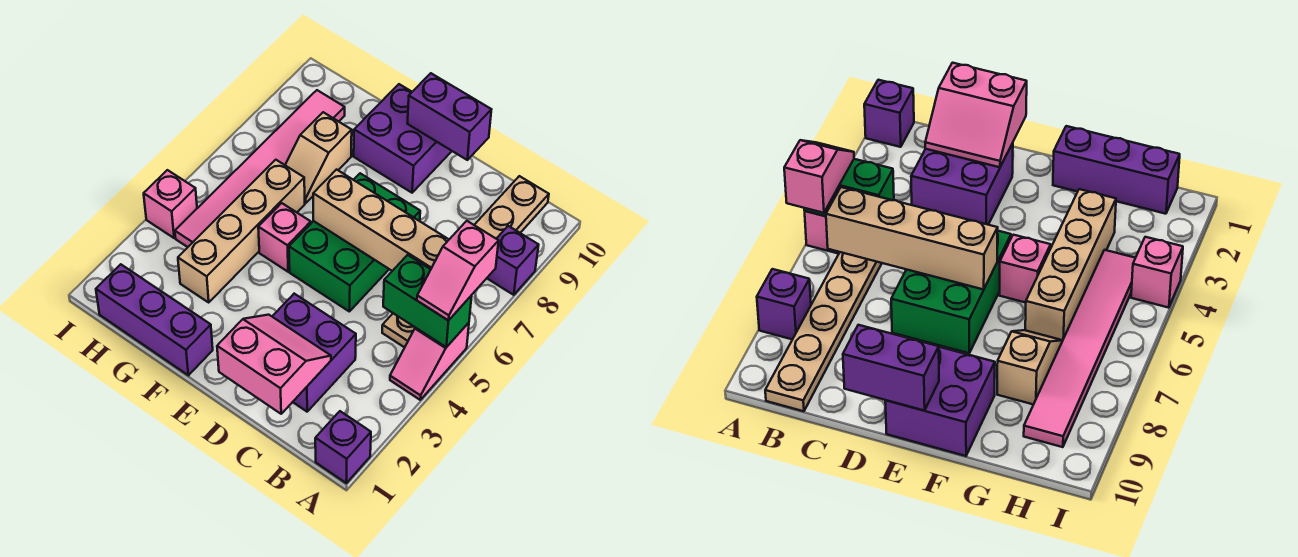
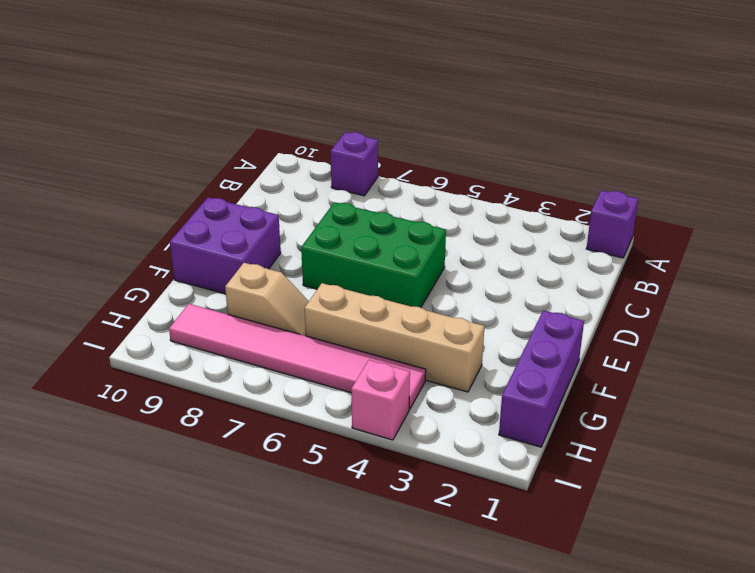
none -> pink 1x2 slope [390,323,469,400]
none -> tan 1x6 plate [382,176,549,348]
none -> purple 2x2 brick [272,294,356,412]

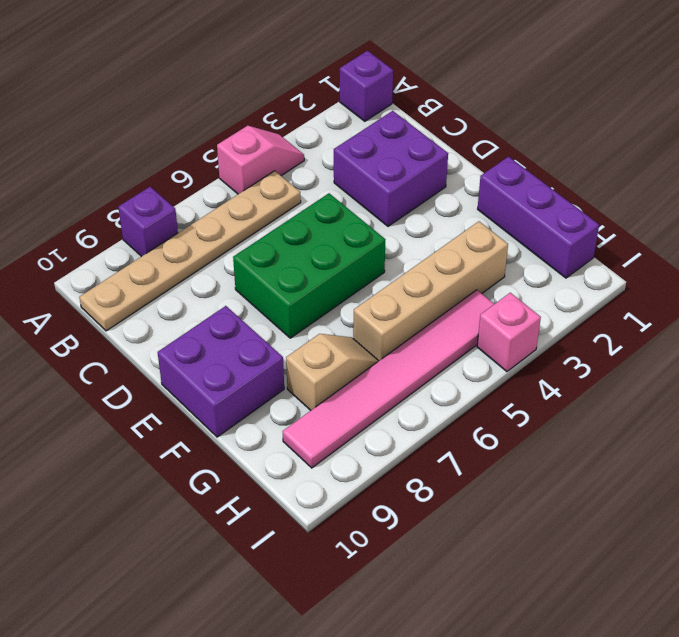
none -> pink 1x1 brick [258,203,311,272]
none -> green 1x2 brick [383,255,472,347]
none -> tan 1x4 brick [313,170,449,271]

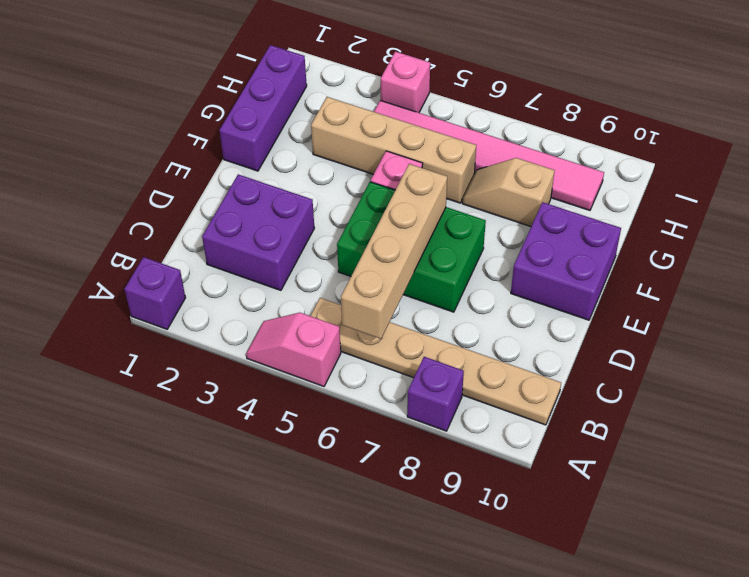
none -> green 1x2 brick [383,255,472,347]
none -> pink 2x2 slope [217,315,331,414]
none -> purple 1x2 brick [407,73,491,160]

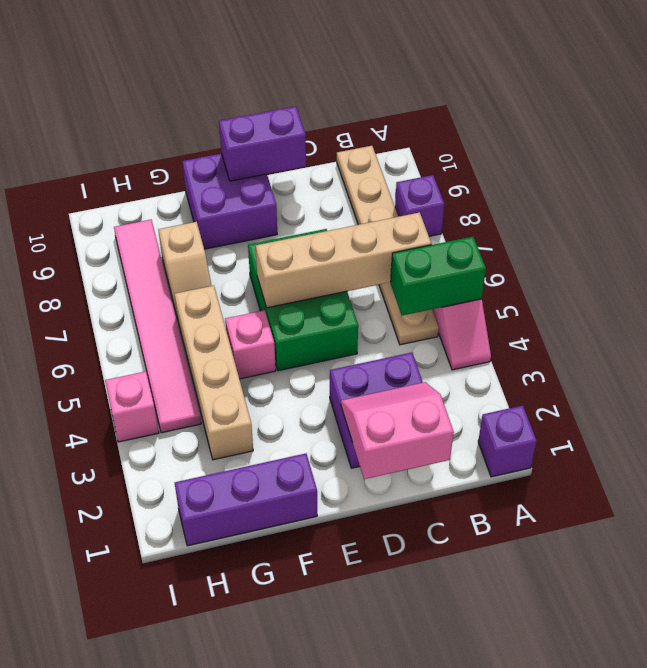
none -> pink 1x2 slope [417,221,499,321]

